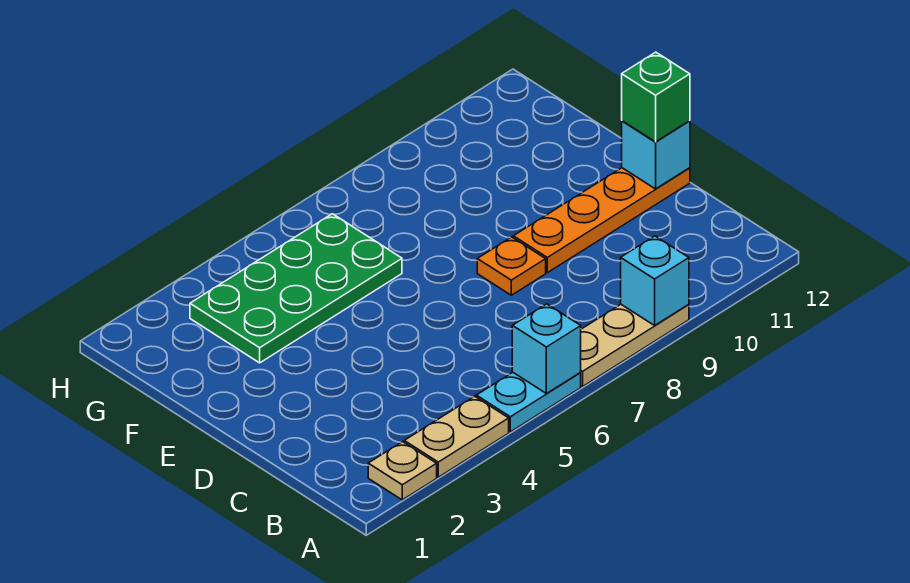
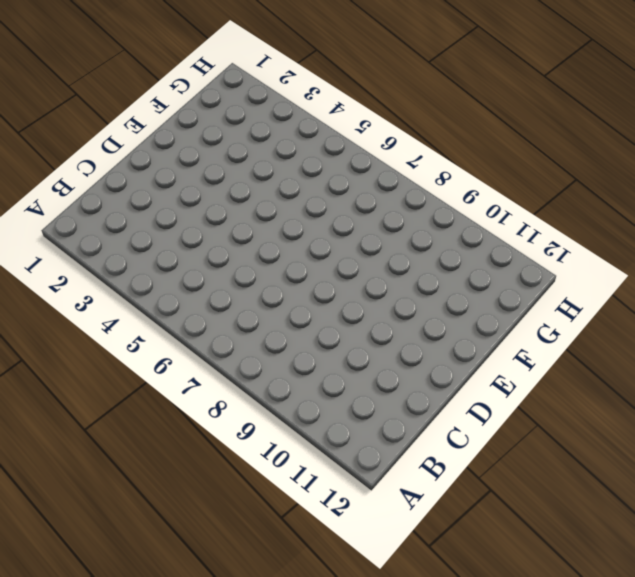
none -> tan 1x1 plate [368,442,437,500]
none -> tan 1x2 plate [404,396,509,477]

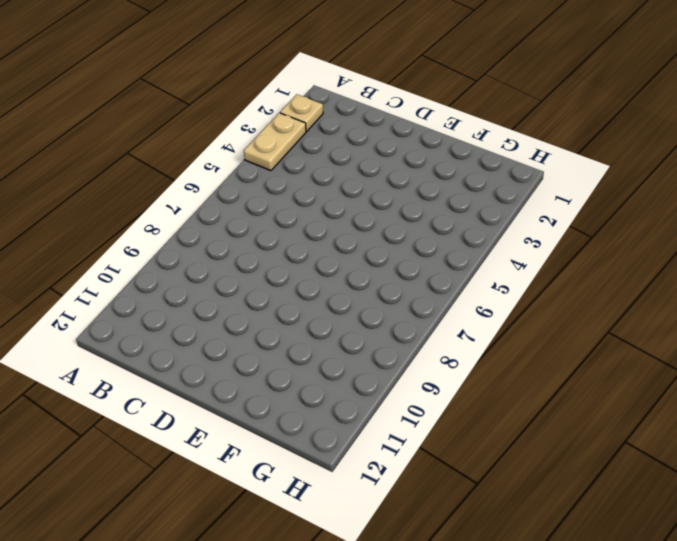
none -> cyan 1x2 plate [476,372,581,432]
none -> tan 1x3 plate [580,305,689,387]

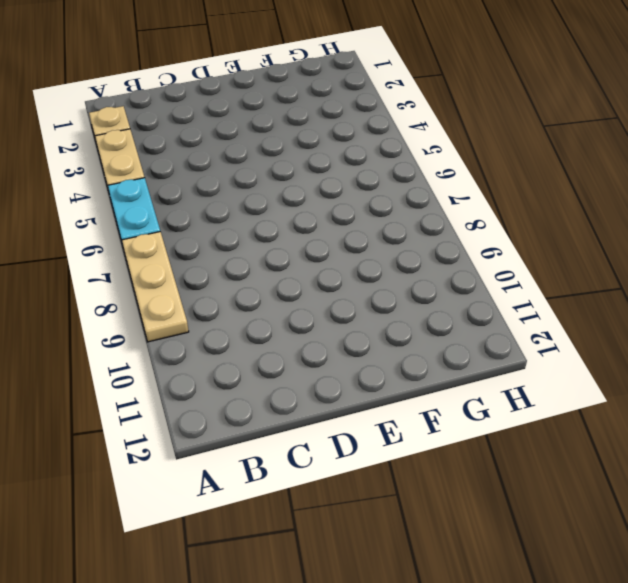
none -> orange 1x1 plate [477,237,546,295]
none -> orange 1x4 plate [513,168,690,273]

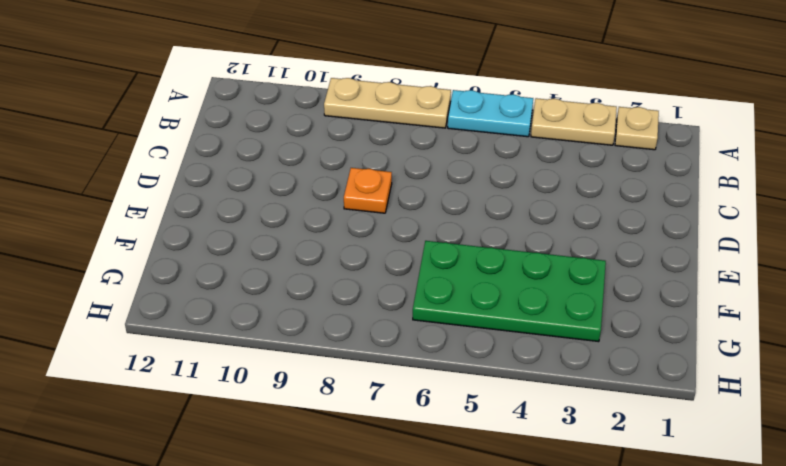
none -> orange 1x4 plate [513,168,690,273]
none -> cyan 1x1 brick [512,304,581,394]

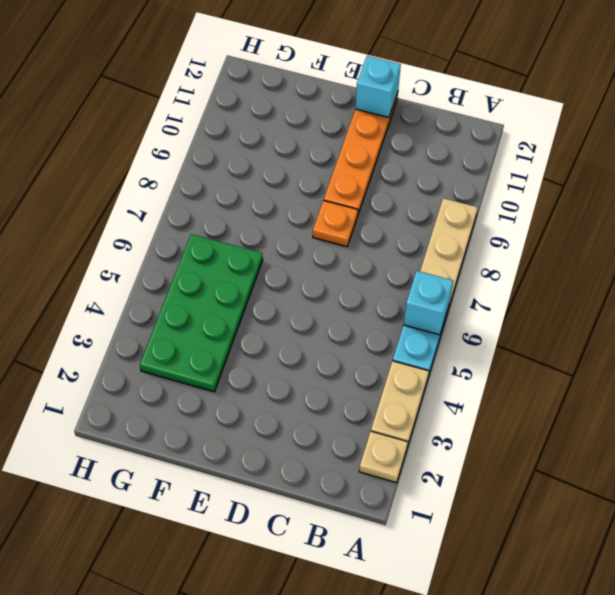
none -> cyan 1x1 brick [621,236,689,325]
none -> green 1x1 brick [622,52,690,142]

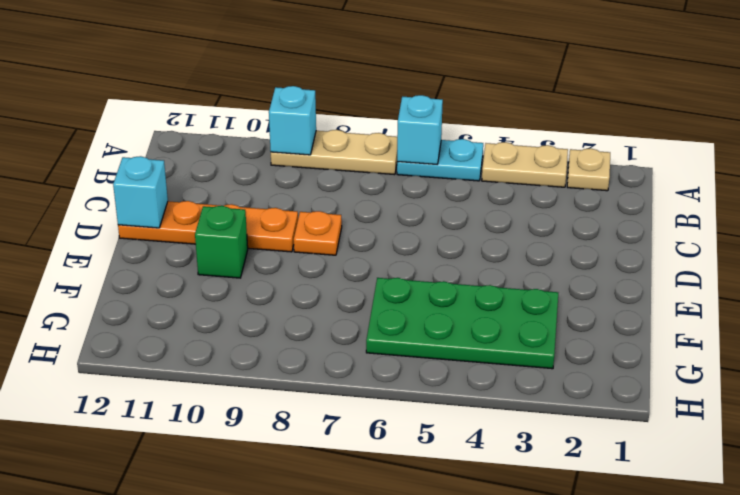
green 1x1 brick [195,206,248,278] -> green 1x1 brick moved to [622,52,690,142]

